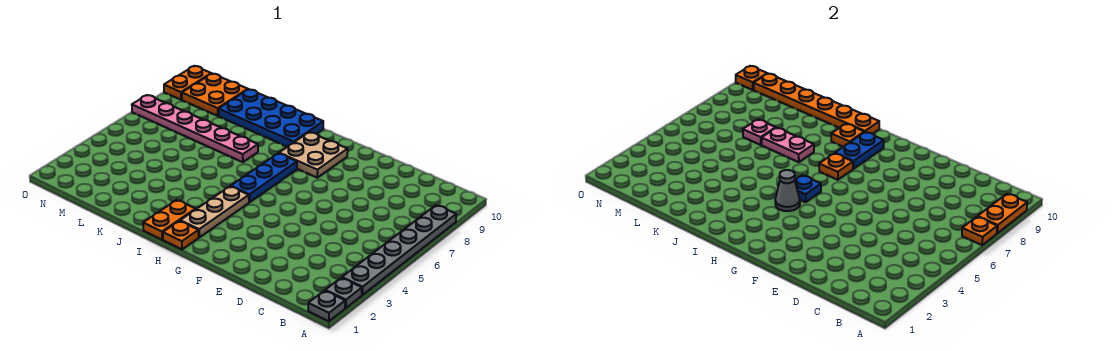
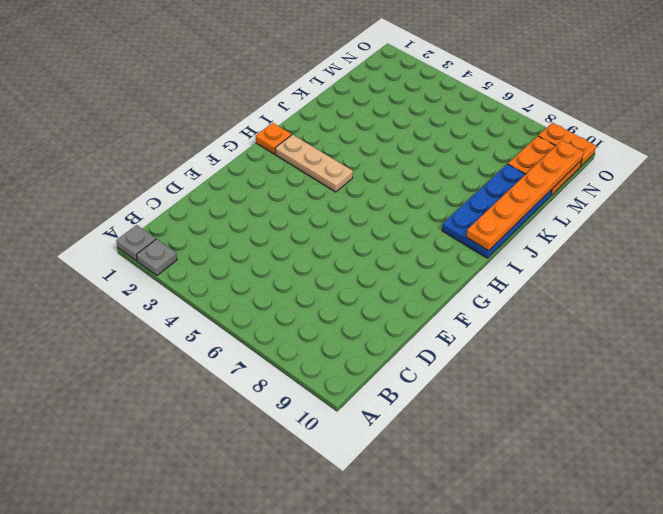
none -> grey 1x6 plate [342,205,456,295]
none -> tan 2x2 plate [279,132,348,178]
none -> blue 1x3 plate [231,153,297,202]

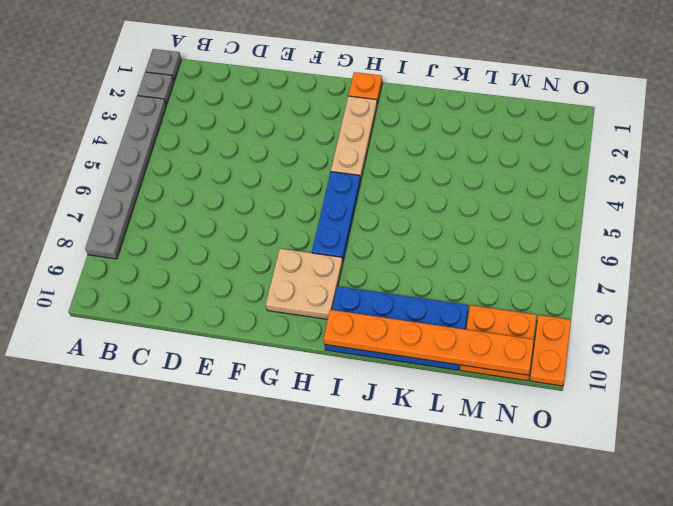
none -> orange 1x2 plate [143,200,196,240]
none -> pink 1x6 plate [132,95,258,162]
none -> orange 1x1 plate [962,217,997,245]

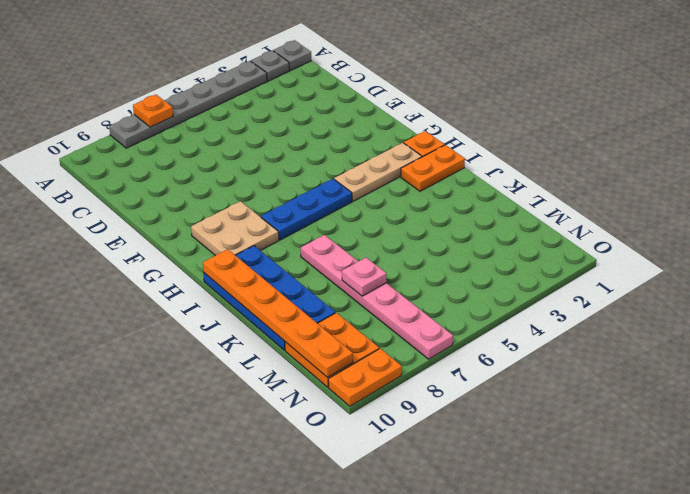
none -> orange 1x2 plate [978,194,1027,233]
none -> grey 1x1 cone [775,170,800,211]
none -> blue 1x1 plate [795,175,821,202]

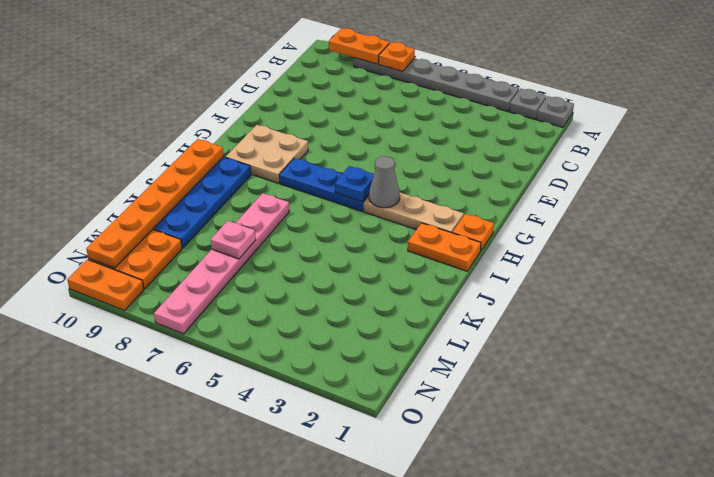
none -> orange 1x1 plate [819,153,853,180]
none -> blue 1x2 plate [835,132,884,169]
none -> orange 1x1 plate [831,124,864,147]

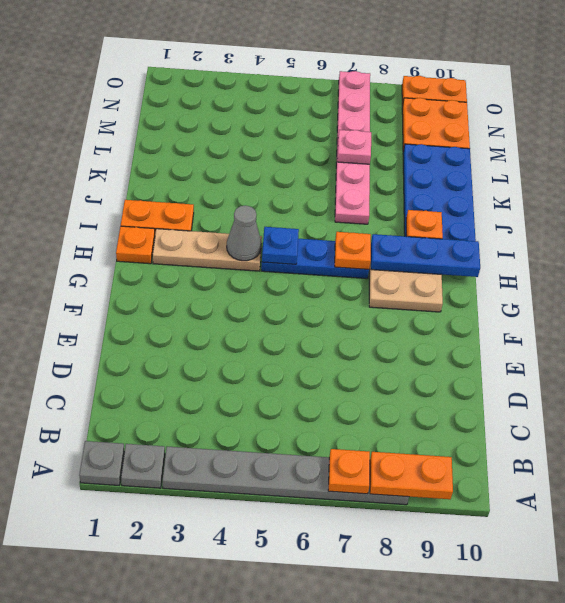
blue 1x3 plate [371,234,480,277] -> blue 1x2 plate [835,132,884,169]
none -> orange 1x6 plate [754,74,879,134]
none -> pink 1x2 plate [762,128,814,162]
none -> orange 1x1 plate [736,66,767,90]

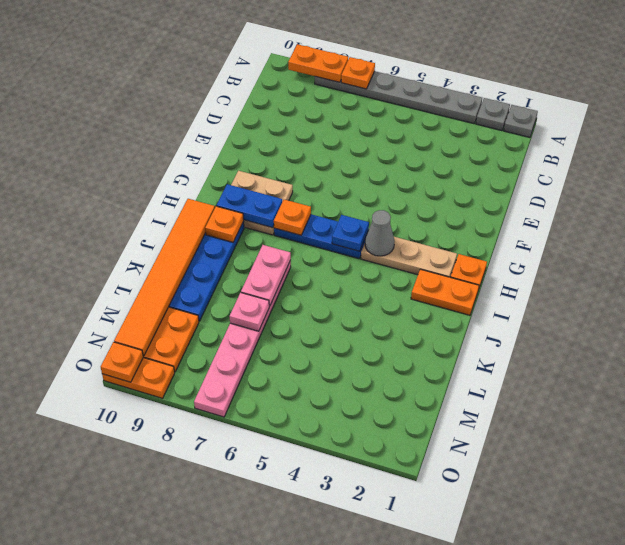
orange 1x6 tile [114,199,215,356] -> orange 1x6 plate [754,74,879,134]

